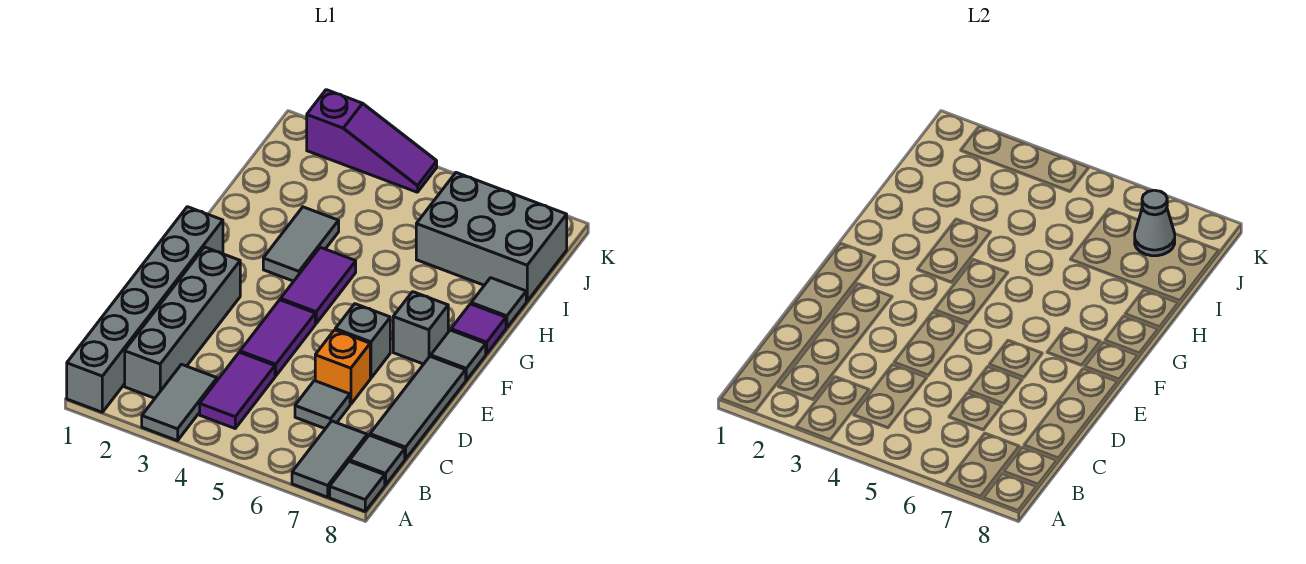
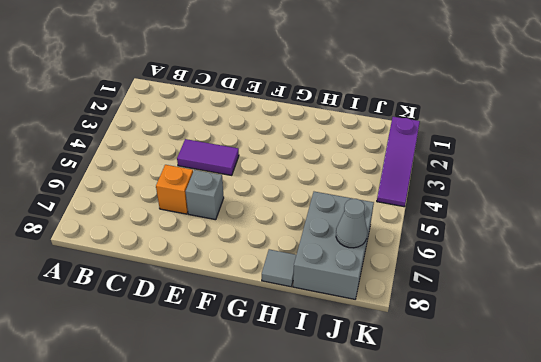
none -> grey 1x6 brick [67,207,223,412]
none -> grey 1x2 tile [142,364,217,441]
none -> grey 1x2 tile [292,421,367,497]

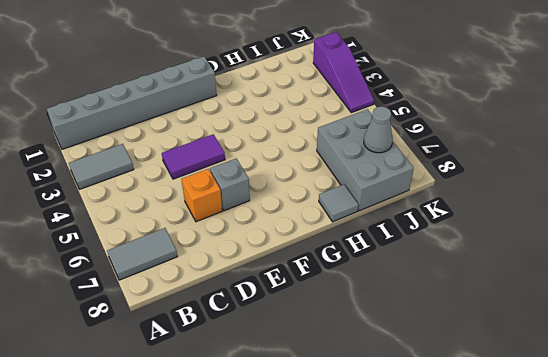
none -> grey 1x1 tile [330,461,385,511]
none -> grey 1x4 brick [125,247,240,398]
none -> purple 1x2 tile [200,352,275,428]

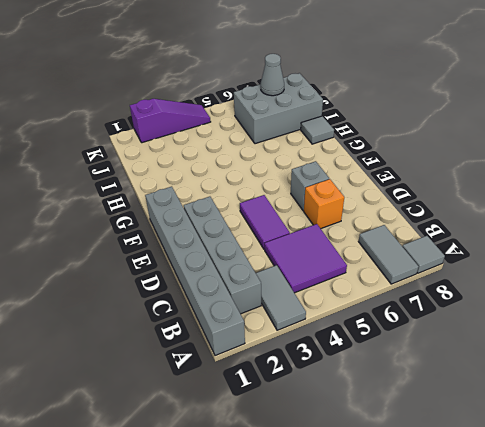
purple 2x2 tile [265,224,347,293] -> purple 1x2 tile [200,352,275,428]
none -> grey 1x1 tile [350,435,405,485]
none -> grey 1x1 tile [295,381,350,429]
none -> grey 1x3 tile [370,356,466,459]

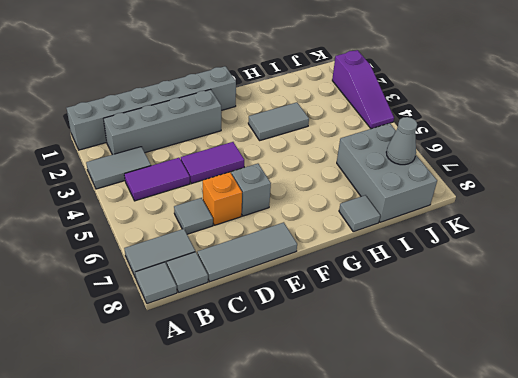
none -> purple 1x2 tile [281,247,356,323]
none -> grey 1x1 brick [393,292,448,364]
none -> grey 1x1 tile [431,330,486,380]

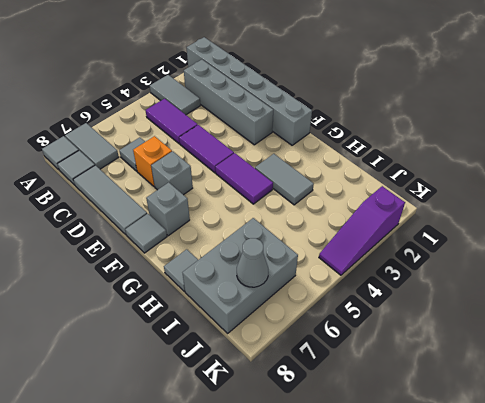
none -> purple 1x1 tile [451,304,506,354]

